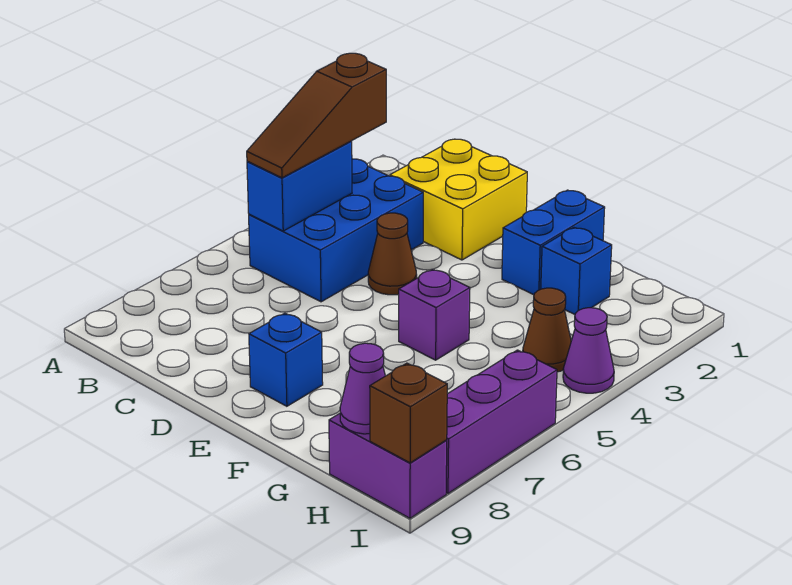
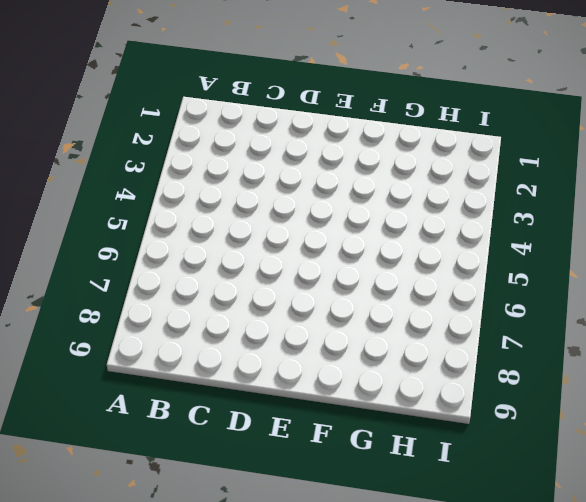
none -> blue 2x3 brick [249,159,423,302]
none -> yellow 2x2 brick [390,139,527,260]
none -> brown 1x1 cone [368,213,417,295]

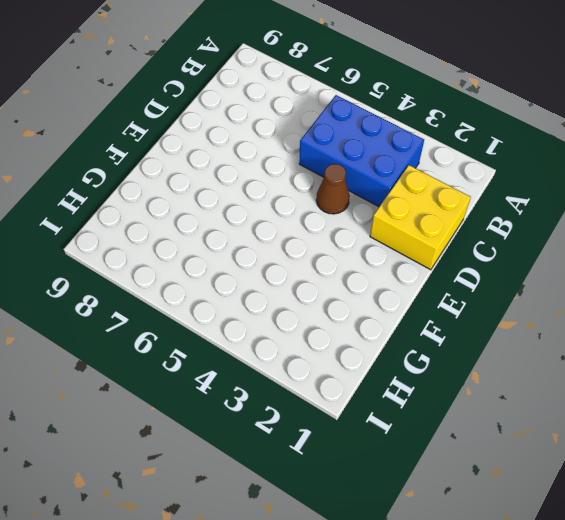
none -> blue 1x1 brick [249,313,323,406]
none -> blue 1x2 brick [502,190,605,295]
none -> purple 1x1 brick [399,269,470,360]

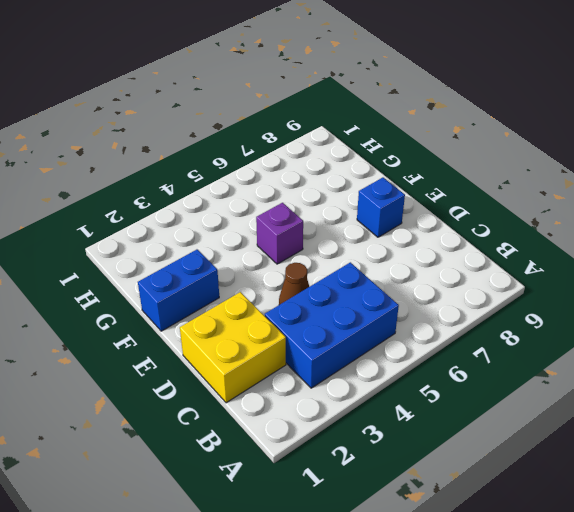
none -> blue 1x1 brick [541,228,612,314]
none -> brown 1x1 cone [523,288,571,372]
none -> purple 1x2 brick [329,413,447,518]

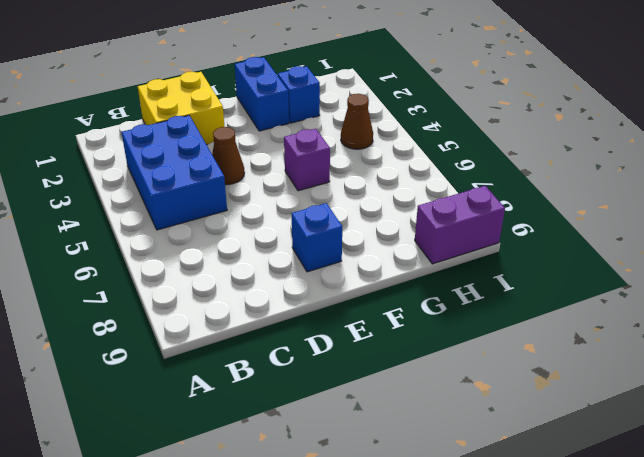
none -> purple 1x1 cone [563,308,614,393]
none -> purple 1x3 brick [446,350,557,493]
none -> blue 1x2 brick [247,141,352,231]

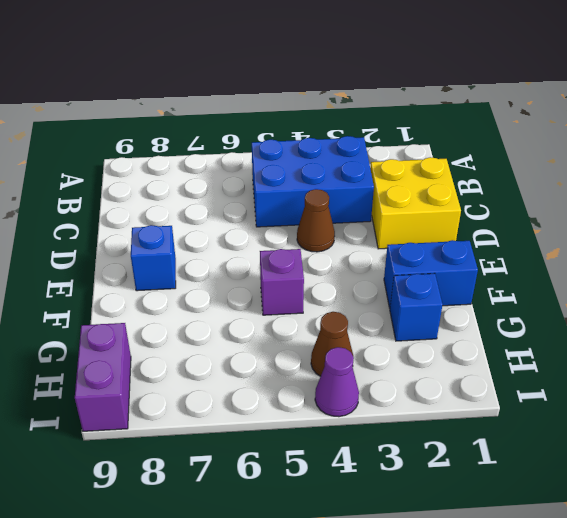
none -> purple 1x3 brick [446,350,557,493]
none -> blue 1x2 brick [247,141,352,231]
none -> purple 1x1 cone [340,343,385,434]

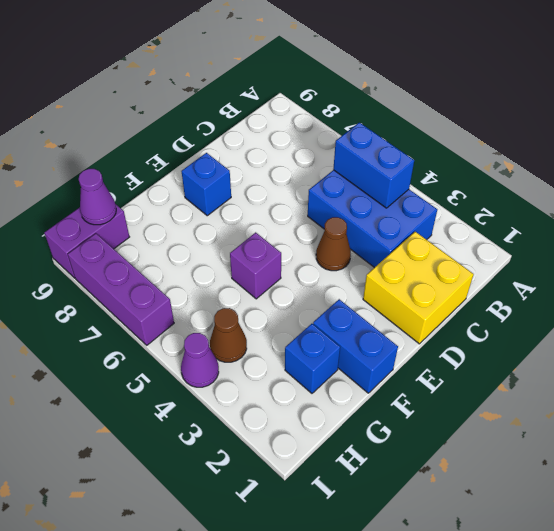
none -> brown 1x1 brick [370,363,447,463]
none -> brown 1x3 slope [247,53,386,178]

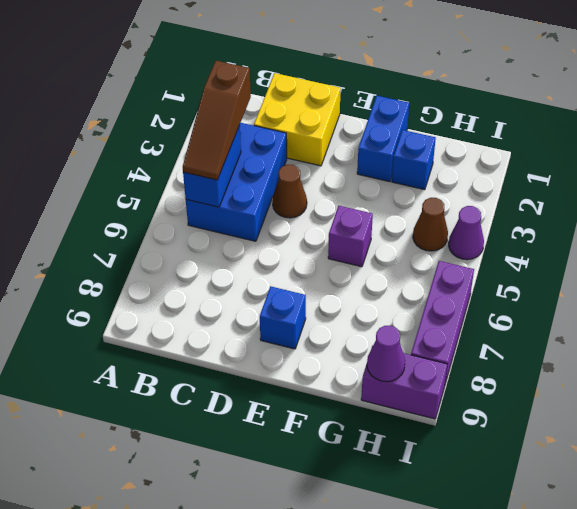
none -> brown 1x1 brick [370,363,447,463]

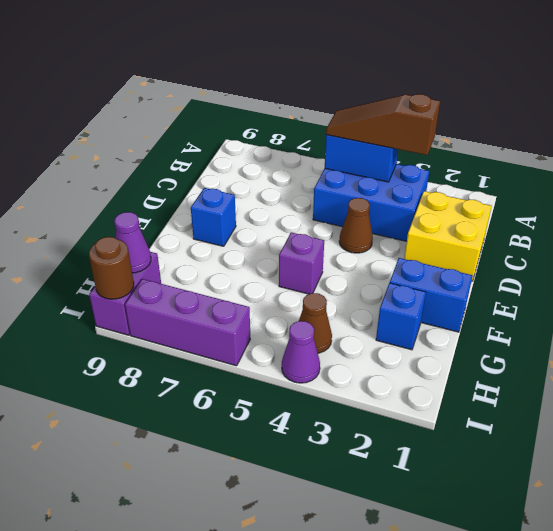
brown 1x1 round brick [89,237,134,299] -> brown 1x1 brick [370,363,447,463]

